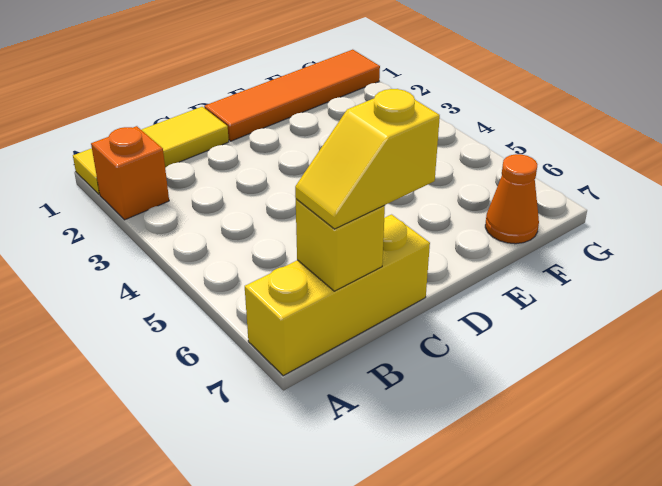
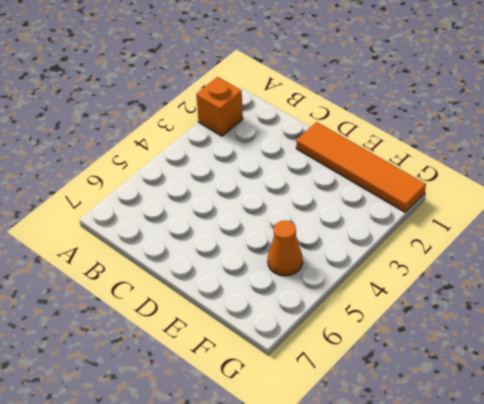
orange 1x1 cone [268,221,303,276] -> orange 1x1 cone moved to [485,154,539,244]
none -> yellow 1x3 tile [73,107,229,194]
none -> yellow 1x3 brick [245,215,430,376]

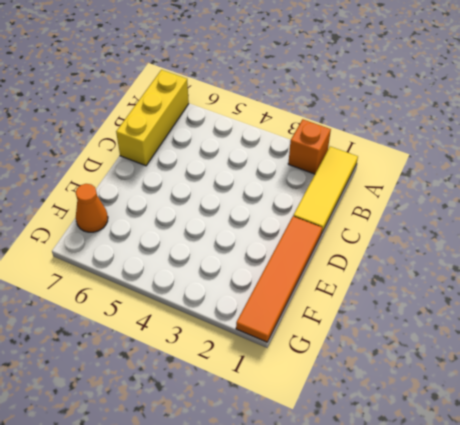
none -> yellow 1x1 brick [296,199,385,291]
none -> yellow 1x2 slope [295,89,440,229]

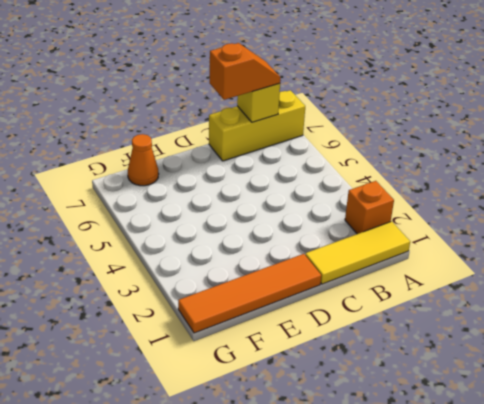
orange 1x2 slope [210,43,281,100] -> yellow 1x2 slope [295,89,440,229]

